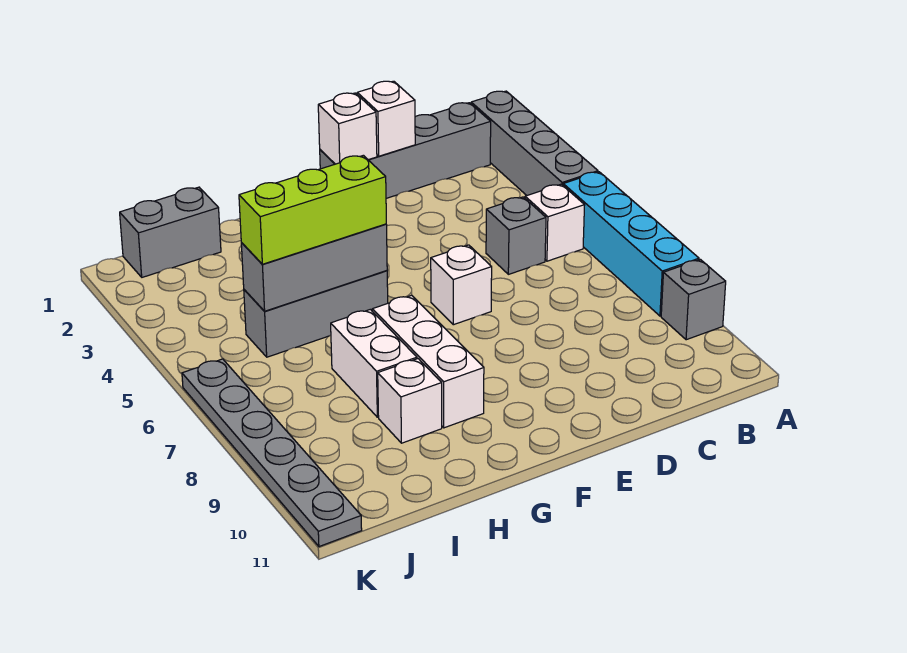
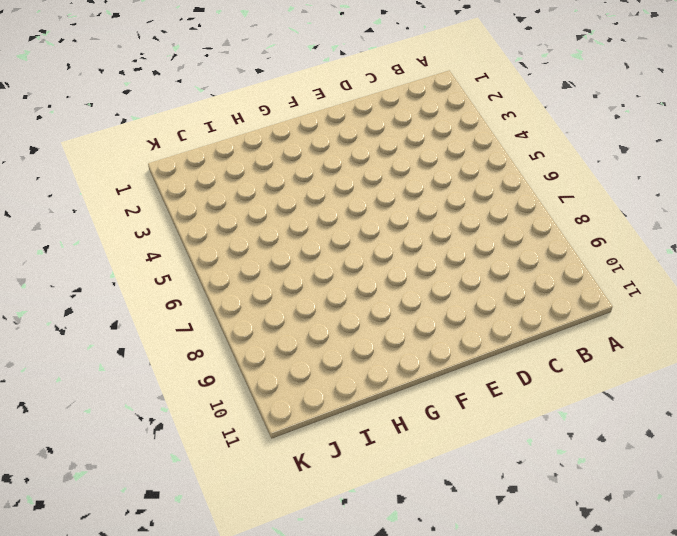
none -> grey 1x4 brick [471,91,598,195]
none -> cyan 1x4 brick [563,172,699,316]
none -> grey 1x1 brick [661,259,726,340]

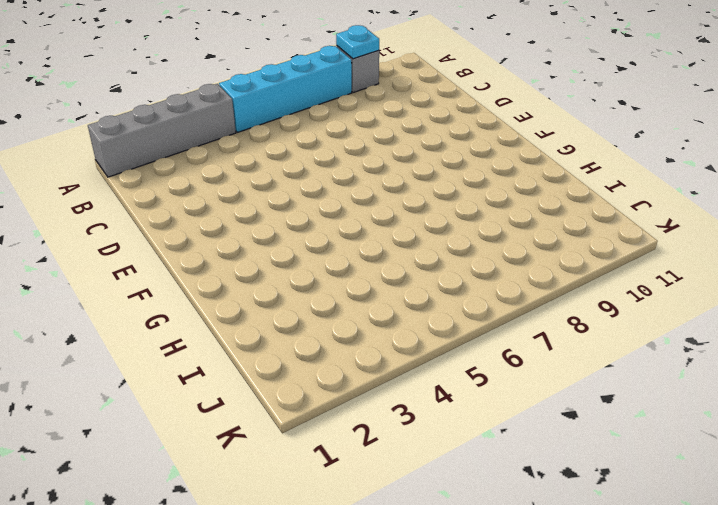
cyan 1x1 plate [336,25,379,59] -> none
none -> grey 1x4 brick [320,103,491,198]
none -> white 1x1 brick [525,184,585,261]
none -> grey 1x1 brick [486,197,546,274]

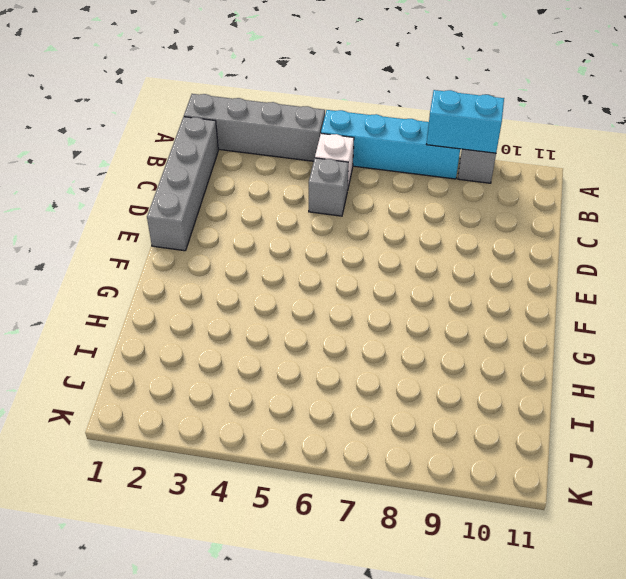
cyan 1x2 brick [427,90,504,153] -> none
none -> white 1x1 brick [431,245,492,325]
none -> grey 1x3 brick [244,271,388,357]
none -> white 1x3 brick [372,295,484,428]

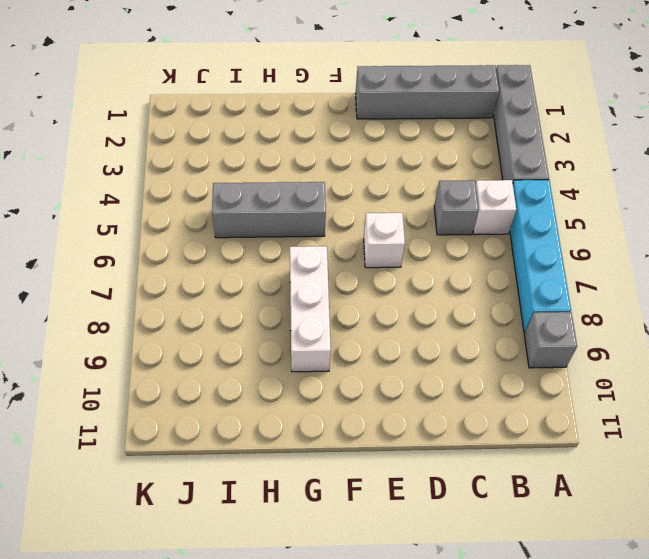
none -> white 1x2 brick [331,309,417,417]
none -> white 1x1 brick [378,359,442,443]
none -> grey 1x2 brick [120,187,221,277]

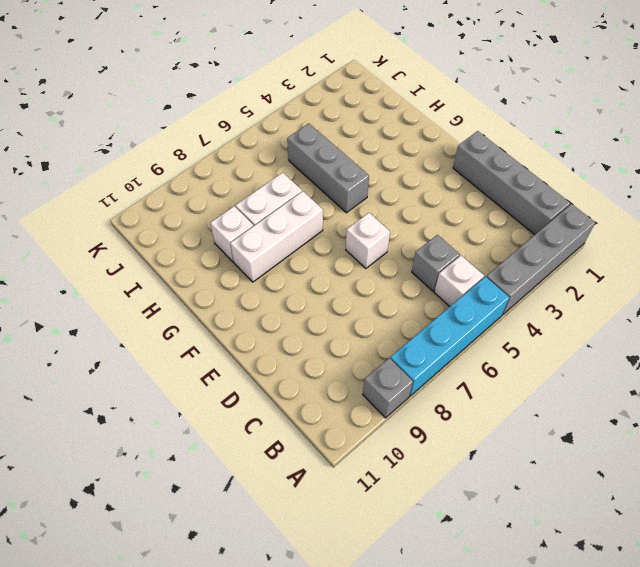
none -> grey 1x2 brick [120,187,221,277]
none -> grey 1x6 plate [182,359,362,547]
none -> white 1x1 brick [357,81,415,156]

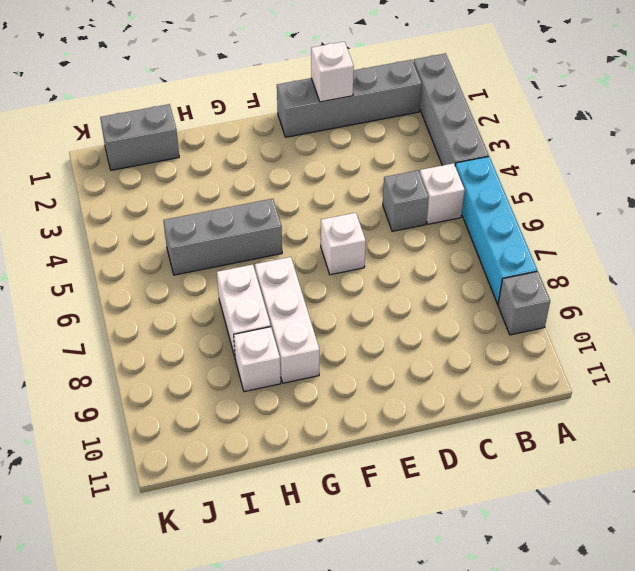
none -> grey 1x6 plate [182,359,362,547]
none -> white 1x1 brick [318,93,377,164]
none -> grey 1x3 brick [241,224,387,311]

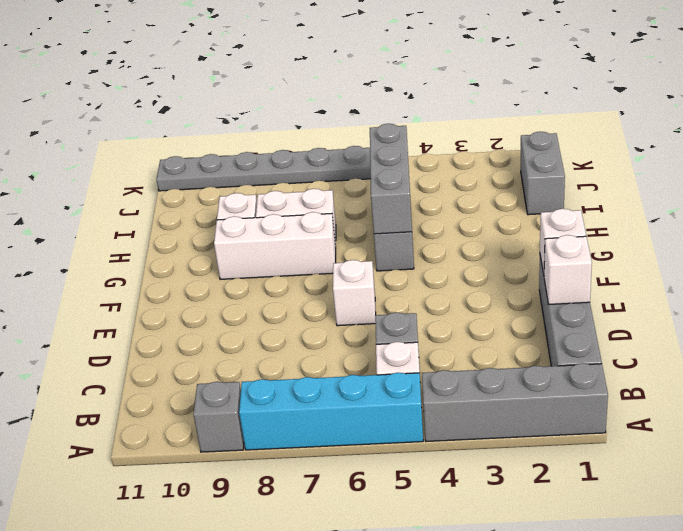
none -> lime 1x3 brick [239,155,386,264]

